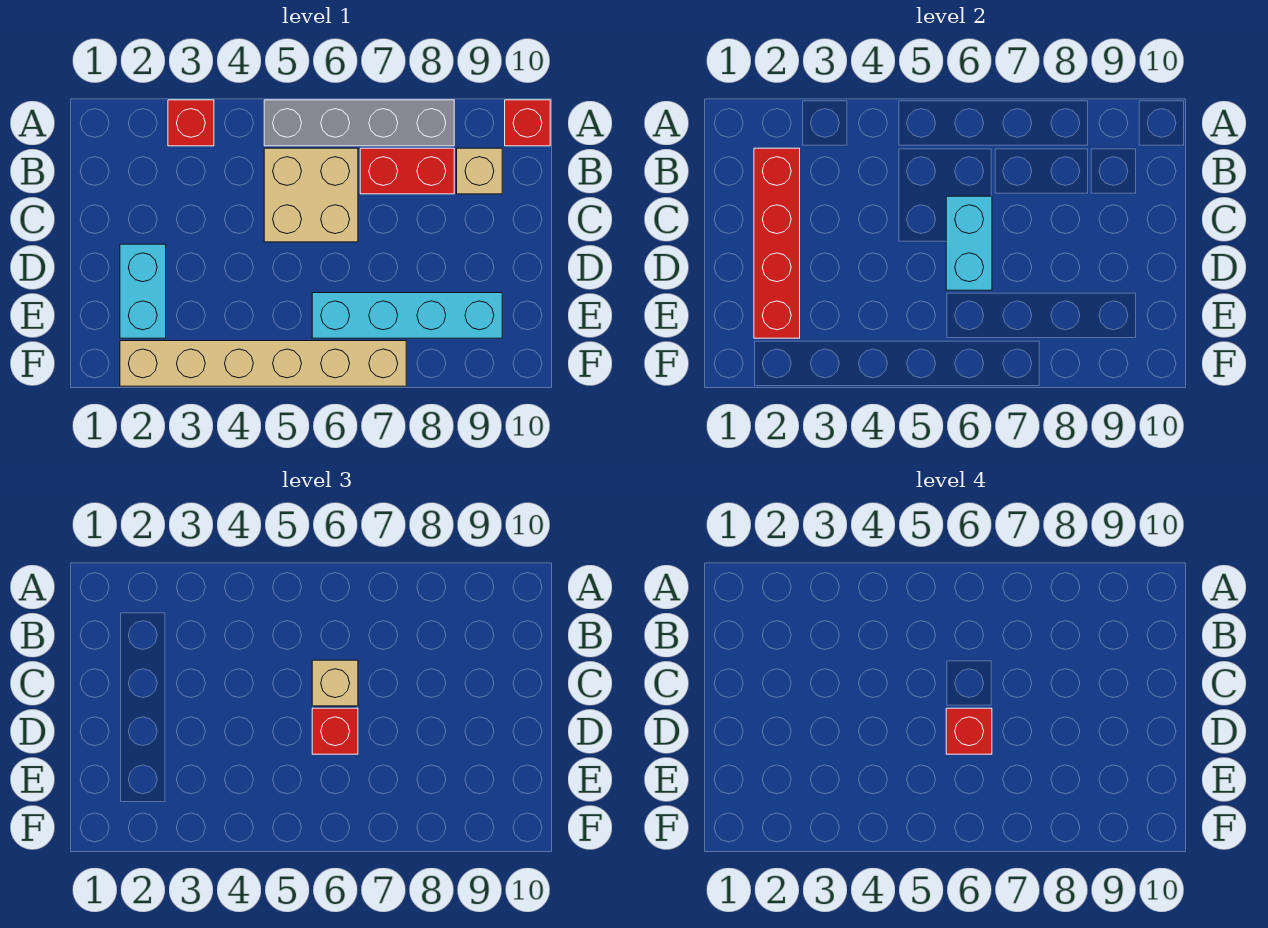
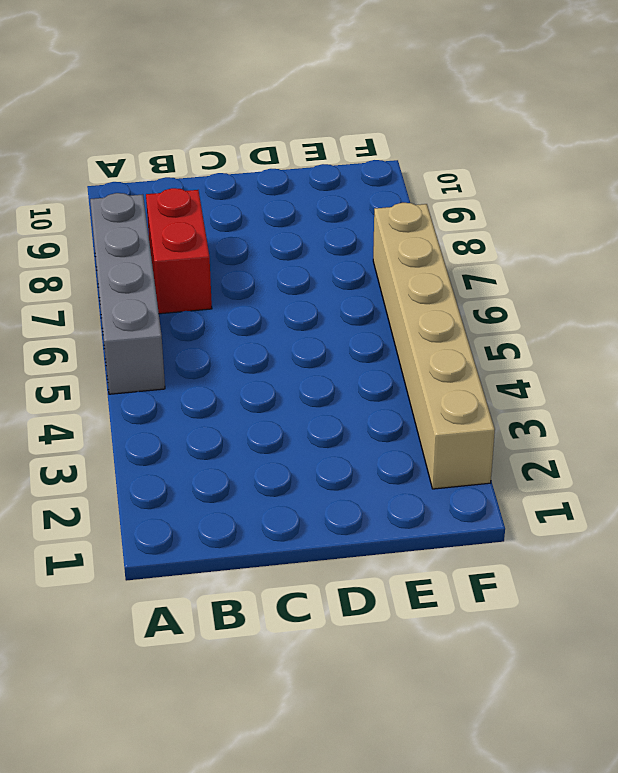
none -> red 1x1 brick [168,100,214,146]
none -> red 1x1 brick [505,100,550,146]
none -> tan 2x2 brick [264,148,358,242]

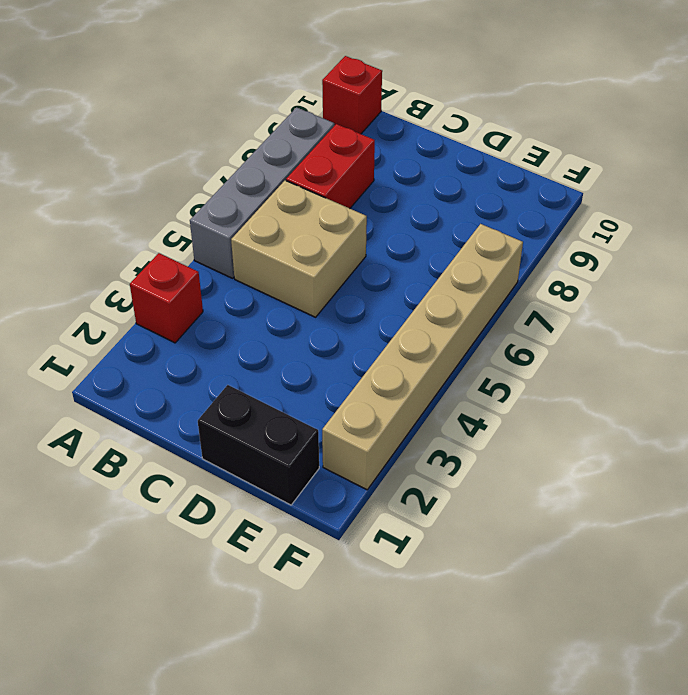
black 1x2 brick [198,385,319,505] -> none
none -> tan 1x1 brick [457,148,502,194]
none -> cyan 1x2 brick [120,244,166,338]
none -> cyan 1x4 brick [312,293,502,338]

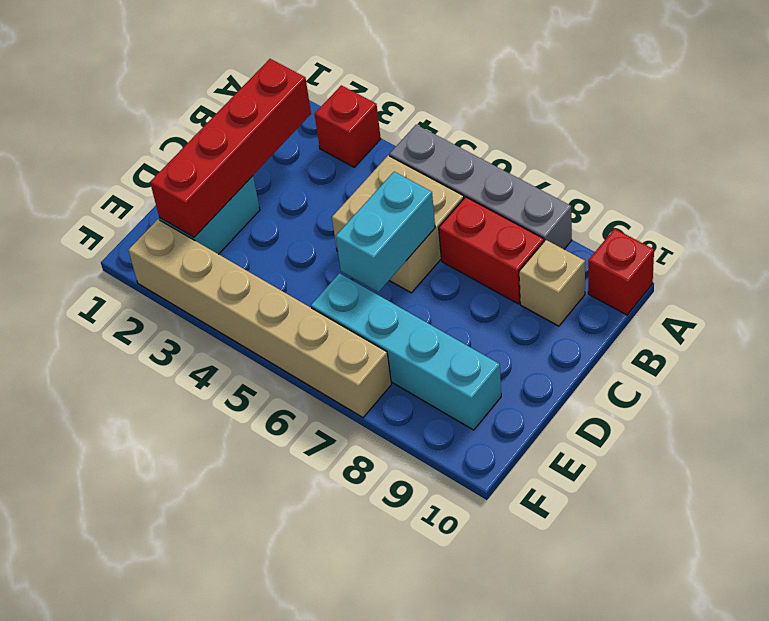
none -> tan 1x1 brick [312,660,358,706]
none -> red 1x1 brick [312,708,358,754]
none -> red 1x1 brick [946,708,992,754]

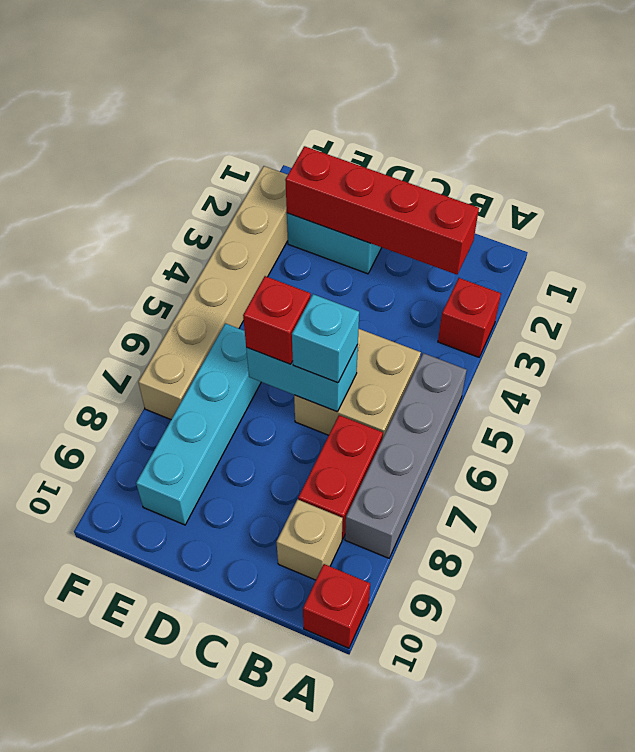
cyan 1x1 brick [292,294,359,383] -> tan 1x1 brick [312,660,358,706]
none -> red 1x1 brick [946,708,992,754]

